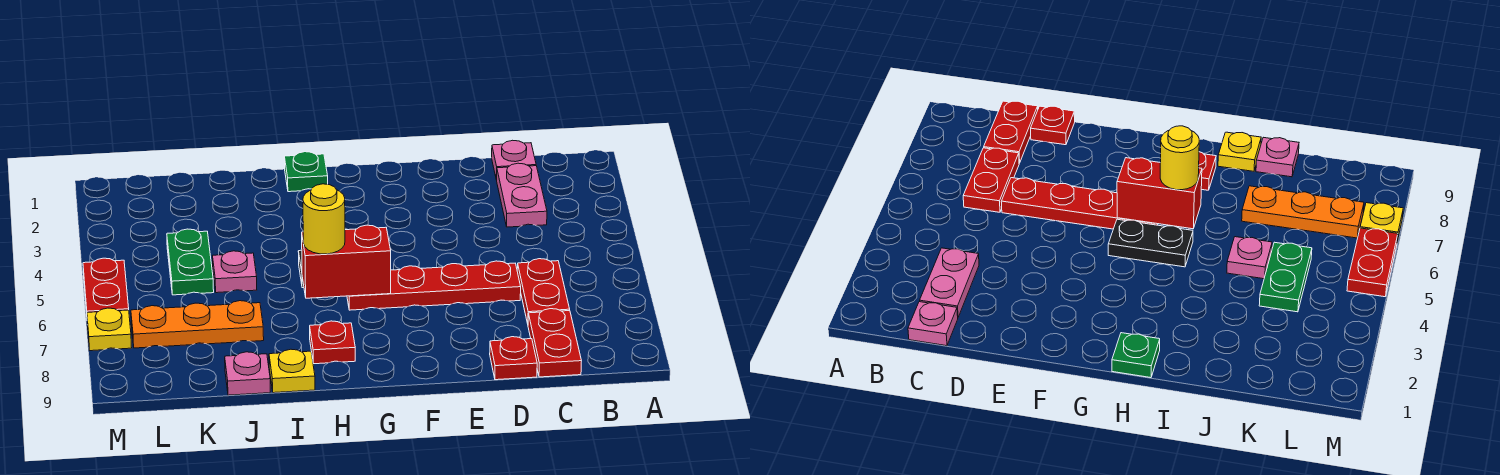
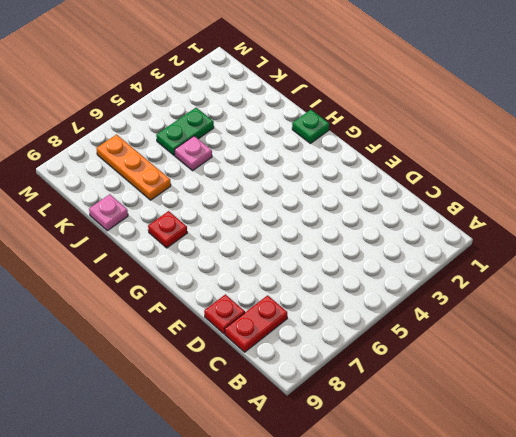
none -> pink 1x1 plate [492,140,536,180]
none -> pink 1x2 plate [497,163,547,227]
none -> red 1x2 plate [517,259,570,324]

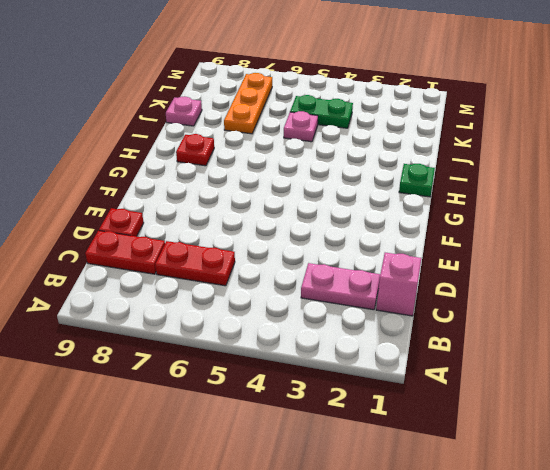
pink 1x1 brick [376,253,421,316] -> pink 1x1 plate [492,140,536,180]
none -> red 1x4 plate [347,261,521,310]
none -> black 1x2 plate [1108,219,1193,267]
none -> yellow 1x1 plate [269,349,315,393]

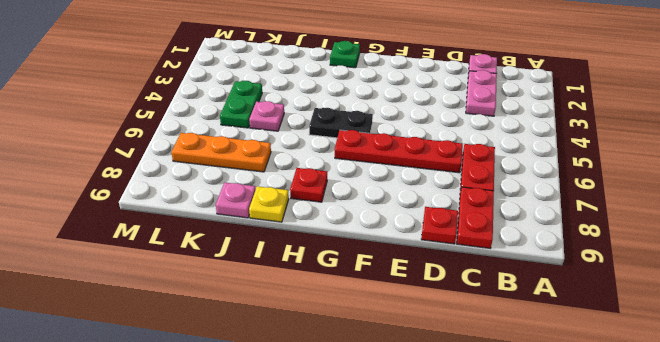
none -> red 1x2 plate [83,258,129,313]
none -> yellow 1x1 plate [87,308,132,351]
none -> red 1x2 brick [302,225,391,298]

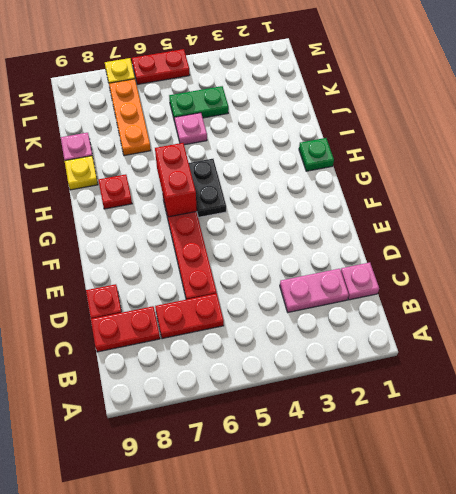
none -> yellow 1x1 round brick [303,184,345,254]

